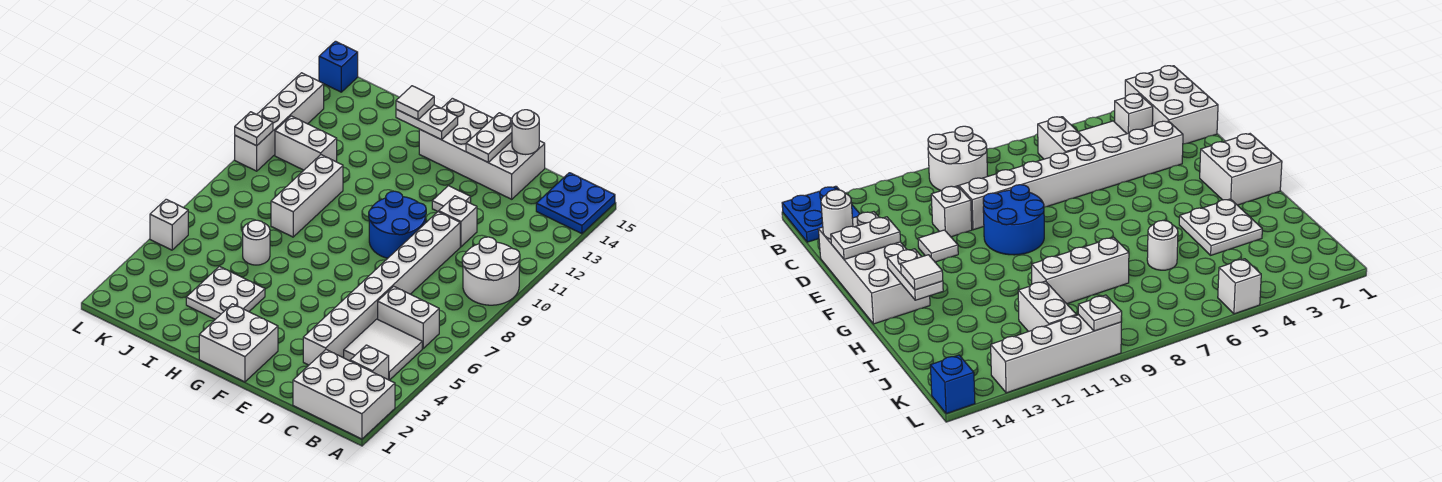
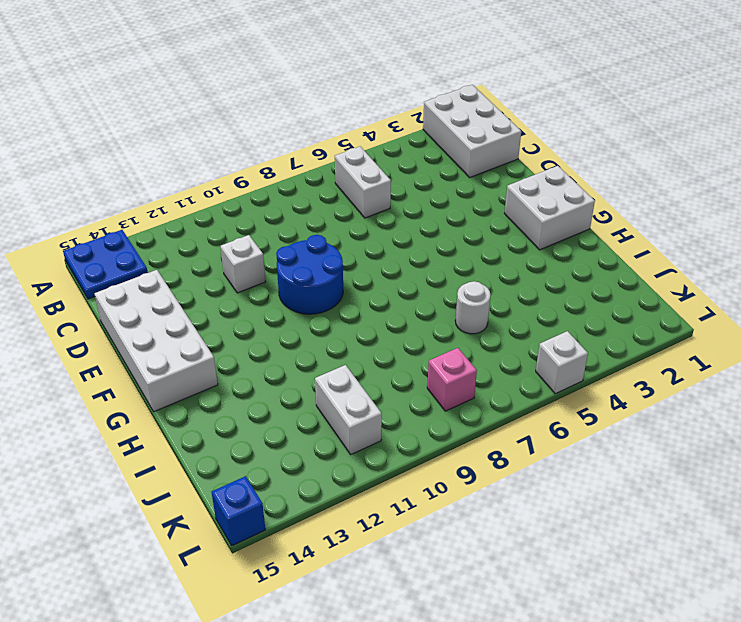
pink 1x1 brick [427,348,477,411] -> none
none -> white 2x2 round brick [462,237,520,305]
none -> white 1x1 brick [350,345,389,380]
none -> white 2x2 tile [344,319,422,380]

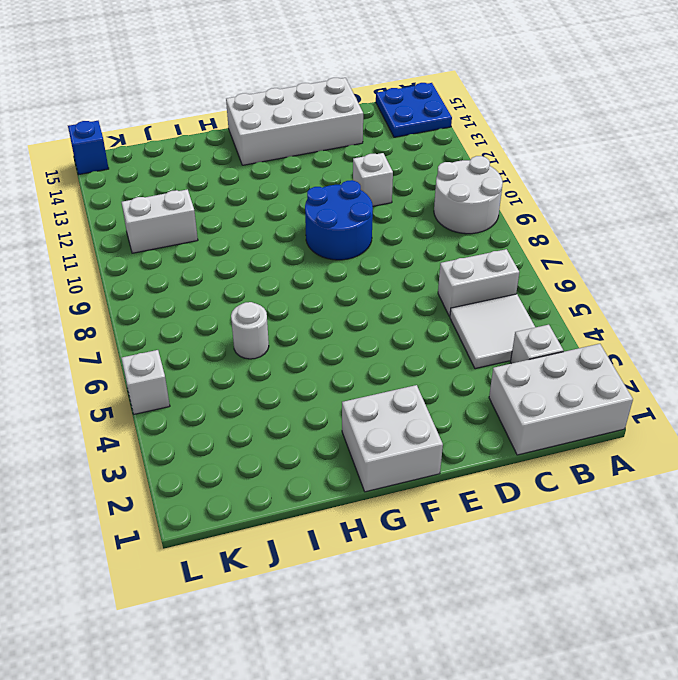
none -> white 1x8 brick [303,212,460,365]
none -> white 1x1 tile [432,186,471,212]
none -> white 2x2 plate [186,266,265,319]

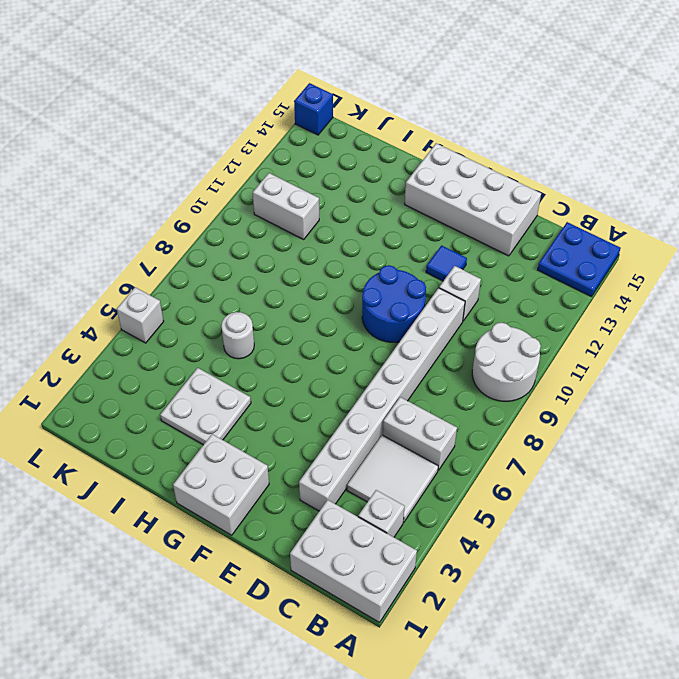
blue 1x1 tile [426,245,467,281] -> white 1x1 tile [432,186,471,212]
none -> white 1x3 brick [271,155,343,237]
none -> white 1x4 brick [235,73,324,171]
none -> white 1x1 round brick [512,110,539,155]

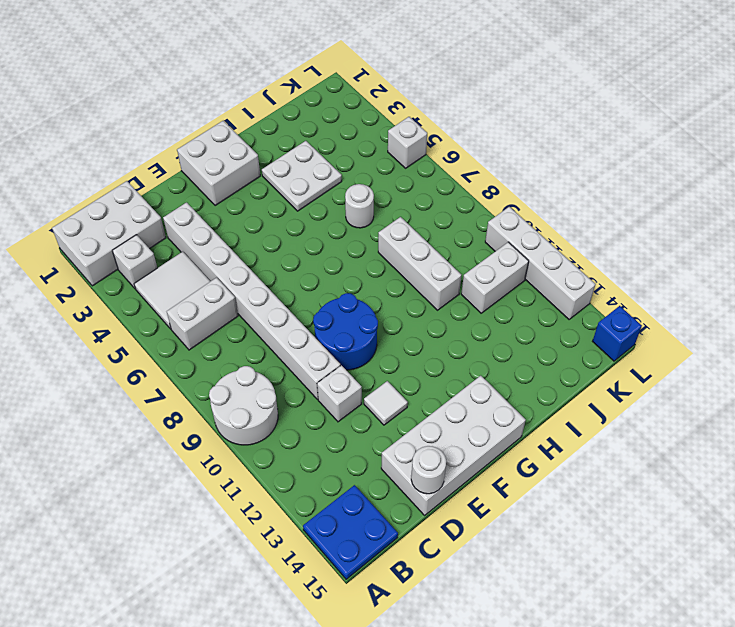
none -> white 1x2 plate [466,113,512,162]
none -> white 1x2 plate [396,105,458,140]
none -> white 1x1 plate [235,112,273,146]

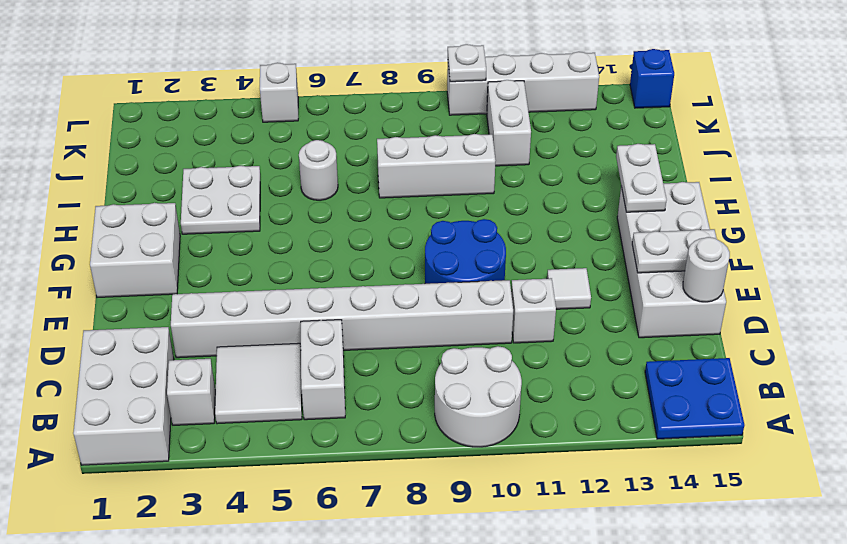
none -> white 1x1 tile [396,86,434,120]

